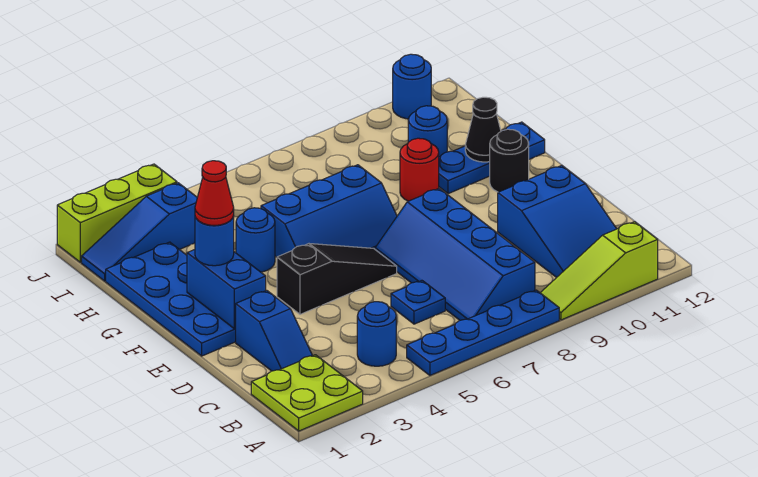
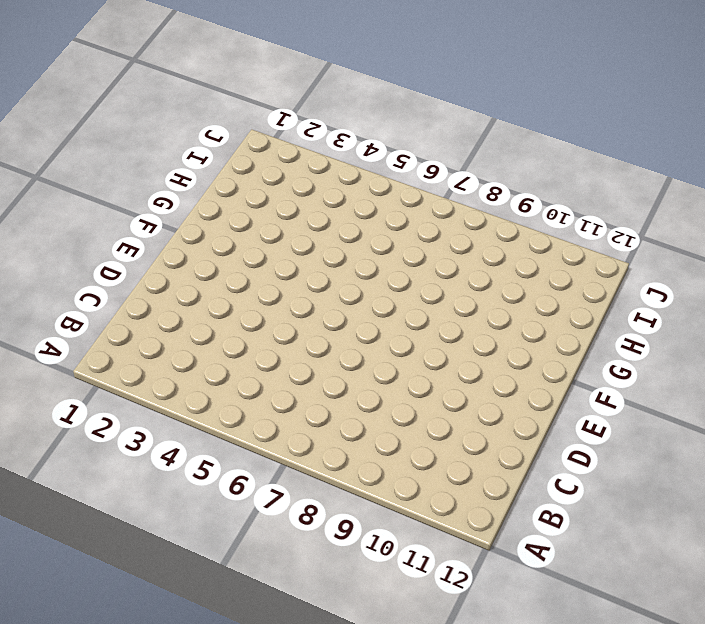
none -> lime 2x2 plate [251,355,363,431]
none -> blue 1x4 plate [407,290,559,375]
none -> lime 1x3 slope [541,222,658,320]

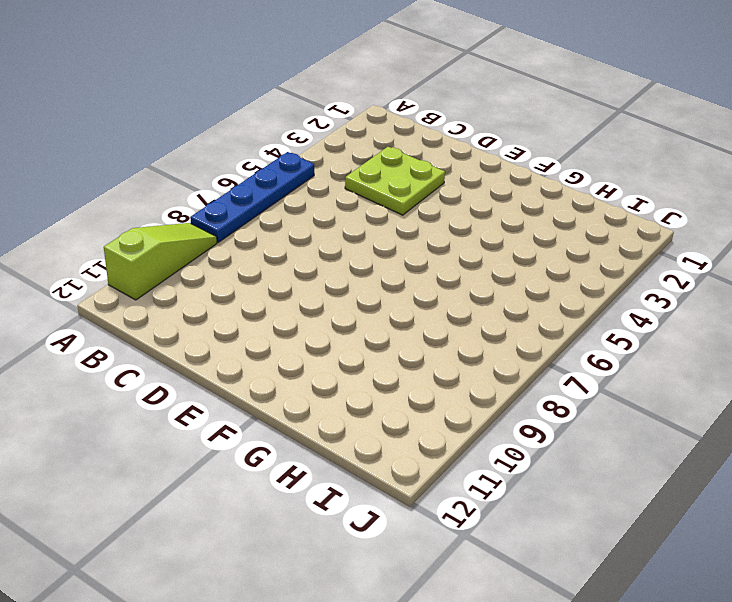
lime 2x2 plate [345,147,445,215] -> lime 2x2 plate moved to [251,355,363,431]
none -> blue 1x1 round brick [357,302,396,366]
none -> blue 2x4 slope [375,189,535,320]
none -> blue 2x3 slope [498,165,616,278]

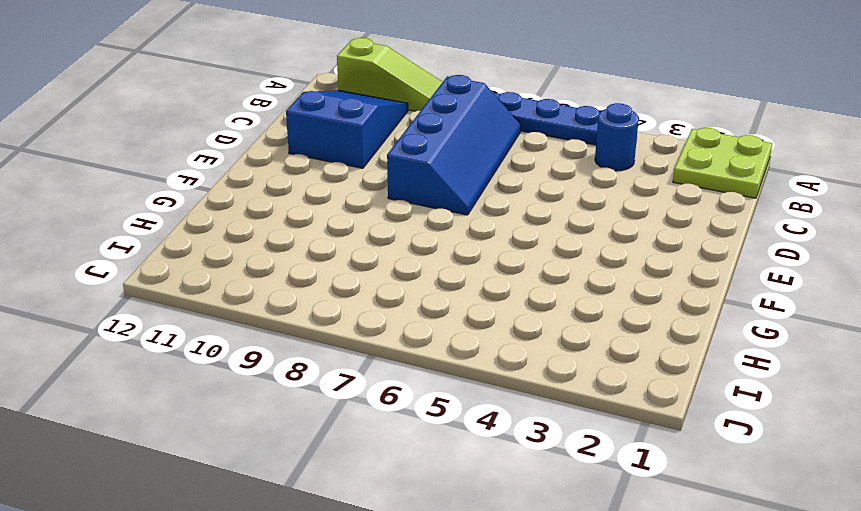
none -> blue 1x2 slope [236,290,312,371]
none -> blue 1x1 plate [391,281,445,324]
none -> blue 2x4 plate [106,242,236,356]

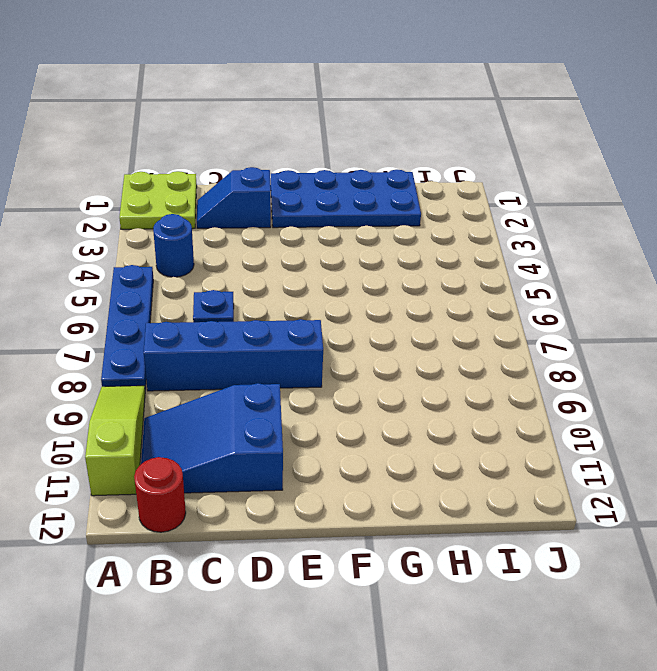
red 1x1 round brick [134,457,186,532] -> red 1x1 round brick moved to [400,138,439,201]
none -> black 1x3 slope [277,244,397,314]
none -> blue 2x3 slope [261,165,397,257]
none -> black 1x1 round brick [490,129,529,192]

